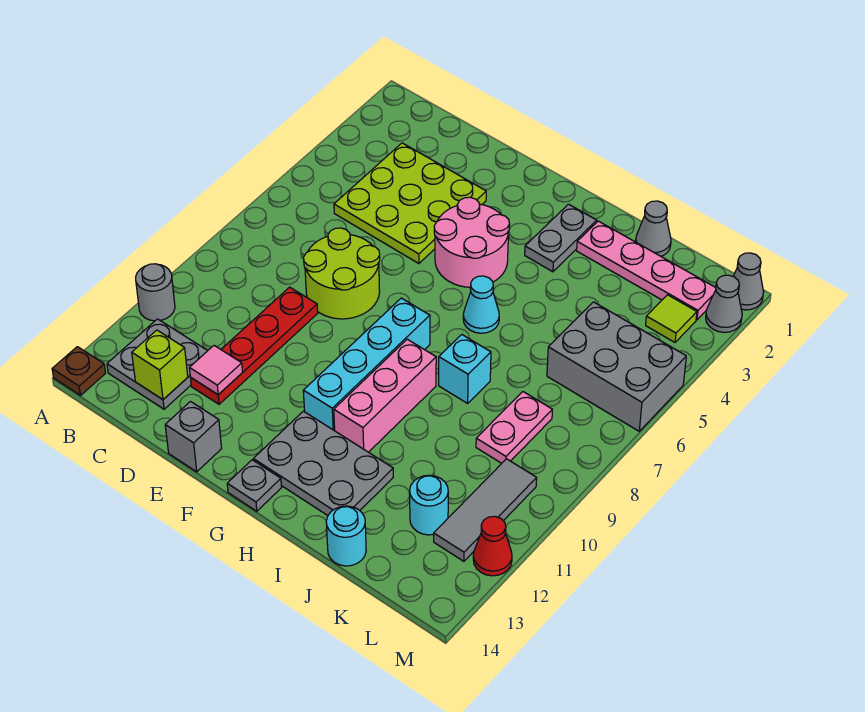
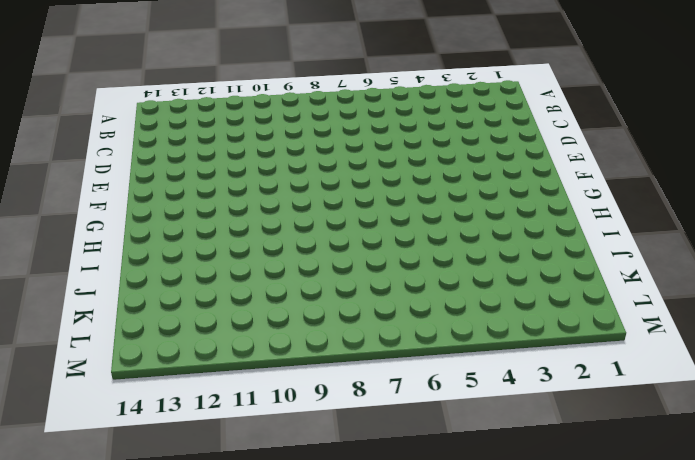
none -> grey 1x1 round brick [136,264,175,321]
none -> brown 1x1 plate [52,347,106,395]
none -> grey 2x2 plate [107,319,207,409]

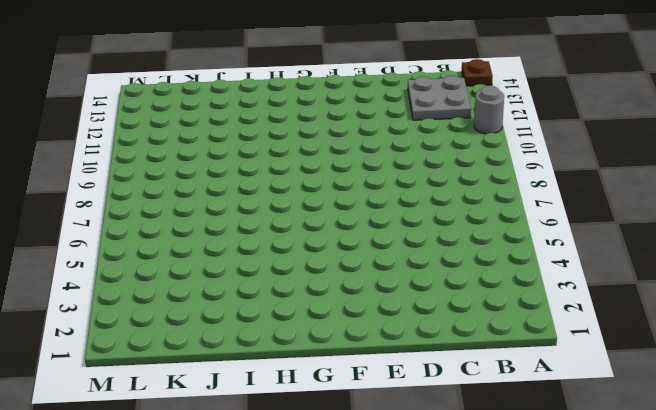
none -> lime 3x3 plate [334,143,486,263]
none -> lime 2x2 round brick [304,228,380,319]
none -> red 1x4 plate [191,287,318,404]

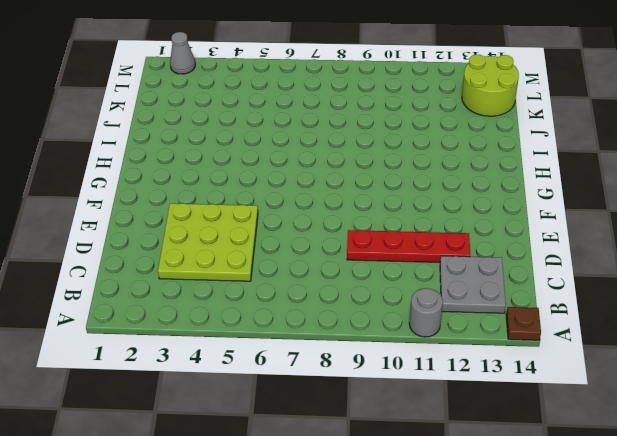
lime 2x2 round brick [462,55,519,116] -> lime 2x2 round brick moved to [304,228,380,319]
none -> grey 1x1 brick [165,402,222,472]
none -> pink 2x2 round brick [434,197,510,287]
none -> cyan 1x4 brick [303,298,430,431]

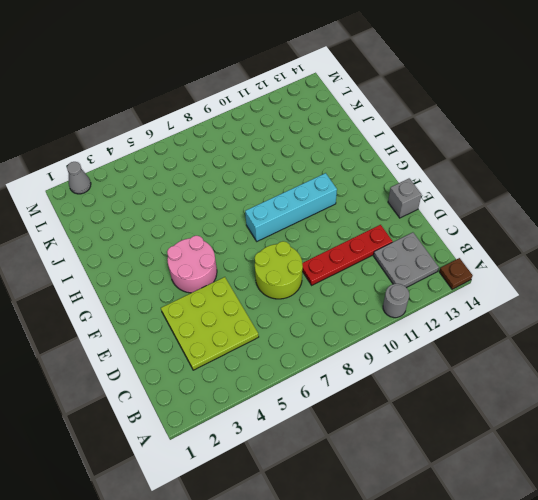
none -> grey 2x3 plate [253,411,393,516]
none -> grey 1x1 plate [227,460,282,511]
none -> grey 1x2 plate [525,204,597,272]

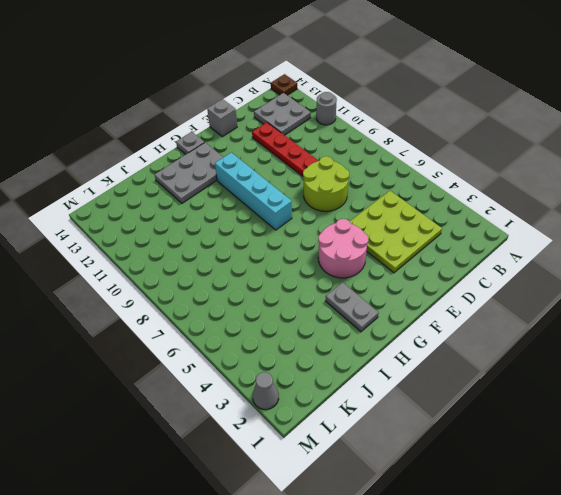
none -> cyan 1x1 cone [463,276,499,333]
none -> pink 1x3 brick [334,339,436,452]
none -> pink 1x4 plate [577,221,716,320]

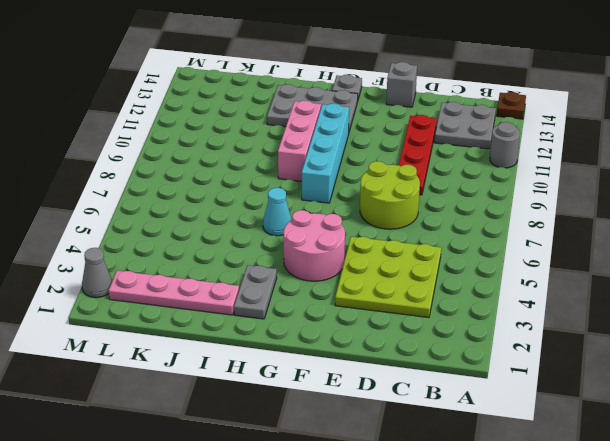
none -> cyan 1x1 brick [439,335,491,403]
none -> grey 1x1 cone [636,201,671,256]
none -> cyan 1x1 round brick [326,506,366,566]

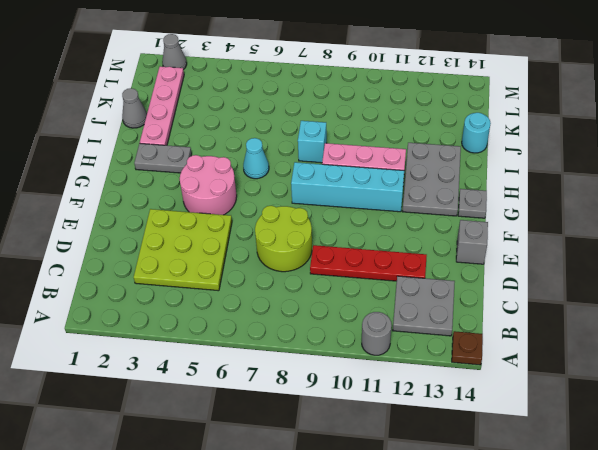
none -> grey 2x3 brick [547,302,686,431]
none -> pink 1x2 plate [476,392,552,463]
none -> cyan 1x1 round brick [410,475,448,535]

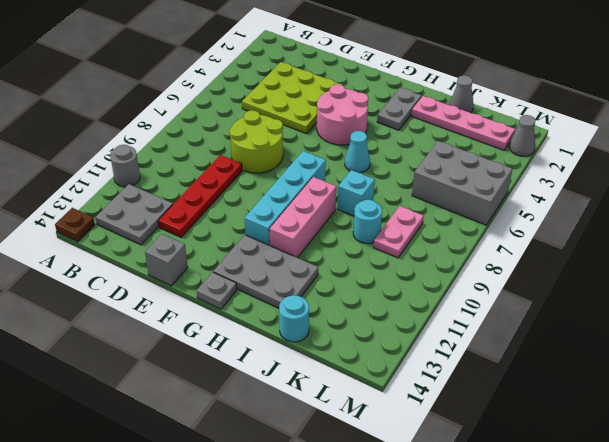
cyan 1x1 round brick [353,200,382,244] -> cyan 1x1 round brick moved to [410,475,448,535]
none -> lime 1x1 tile [646,295,697,342]
none -> grey 1x3 tile [434,459,537,561]
none -> grey 1x1 cone [733,253,763,310]

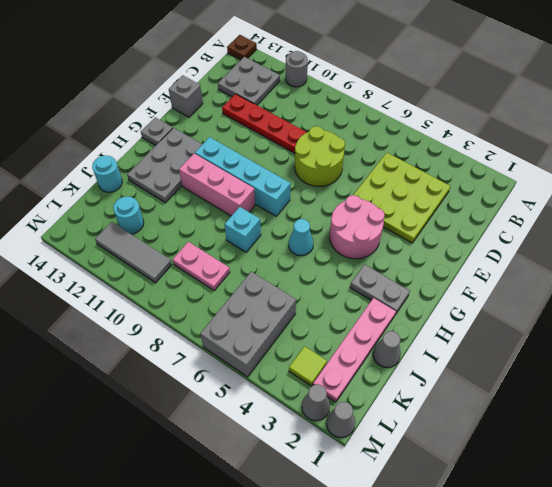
none -> red 1x1 cone [473,516,512,576]
none -> lime 1x1 brick [132,330,188,399]
none -> pink 1x1 tile [190,346,242,395]

